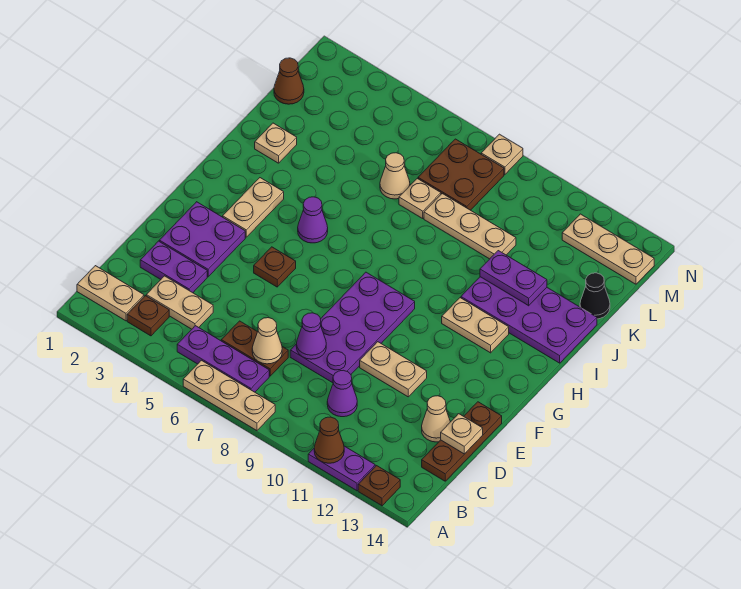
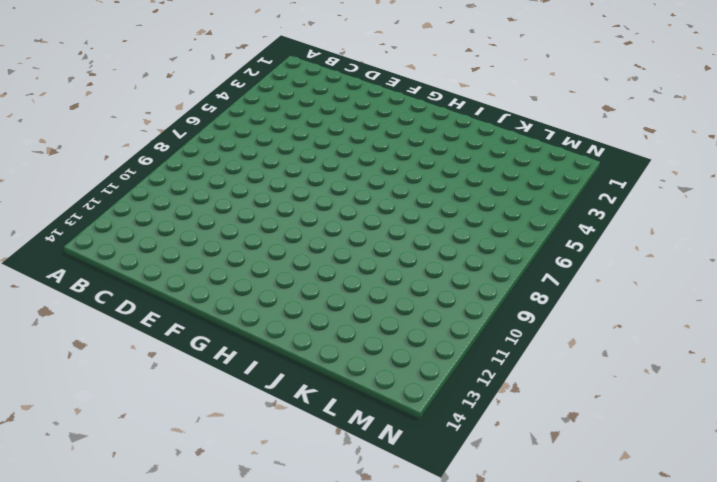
none -> tan 1x3 plate [183,360,275,431]
none -> purple 1x2 plate [308,446,375,491]
none -> brown 1x1 plate [358,466,400,506]
none -> tan 1x2 plate [77,266,144,321]

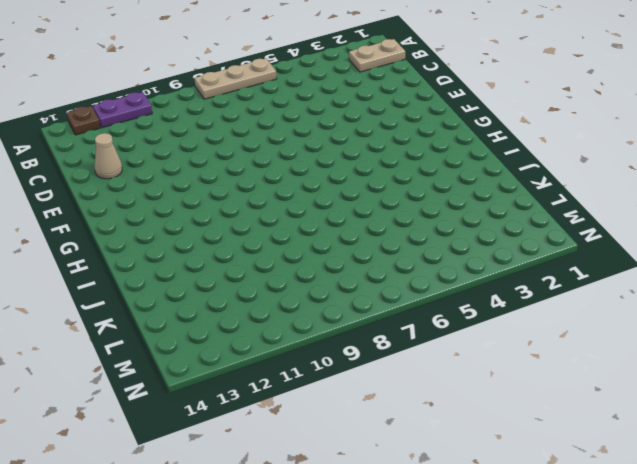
none -> brown 1x1 plate [127,296,169,336]
none -> purple 1x3 plate [177,326,269,392]
none -> tan 1x2 plate [146,276,213,329]
none -> brown 1x2 plate [221,321,288,376]

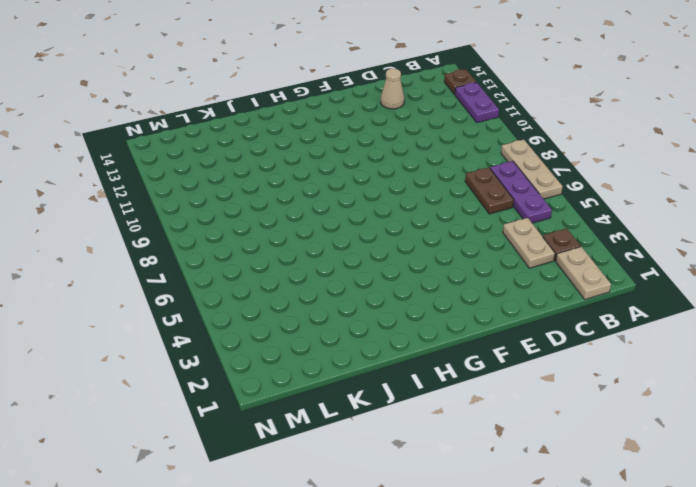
none -> purple 1x1 cone [327,370,357,417]
none -> brown 1x3 plate [422,402,502,481]
none -> purple 1x2 plate [140,241,207,293]
none -> purple 2x4 plate [290,272,415,383]

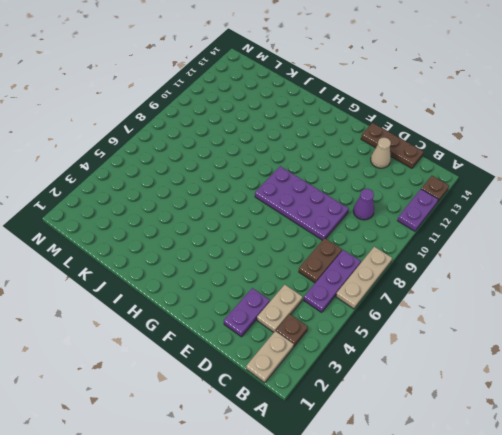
none -> purple 2x2 plate [159,202,245,277]
none -> tan 1x2 plate [360,342,427,397]
none -> brown 1x1 plate [254,247,296,287]
none -> tan 1x2 plate [223,178,284,237]

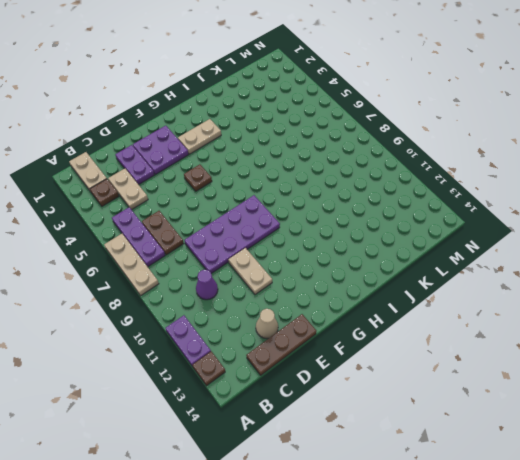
none -> purple 1x1 cone [298,197,328,243]
none -> tan 1x2 plate [442,298,509,353]
none -> purple 2x4 plate [461,277,597,363]
none -> tan 1x1 plate [255,123,297,163]

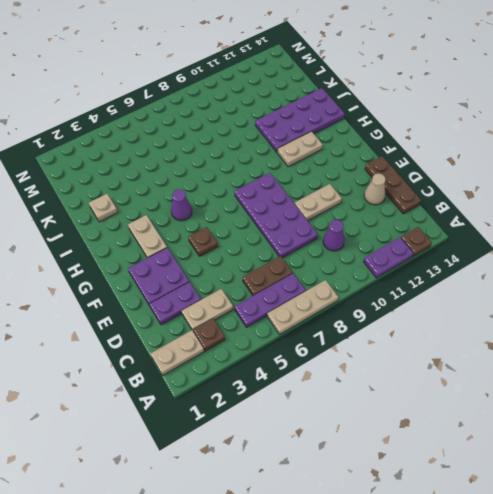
none -> tan 1x1 cone [380,153,410,199]
none -> tan 1x1 plate [399,179,441,218]
none -> tan 1x3 plate [424,194,516,259]
none -> black 1x1 cone [580,273,610,319]

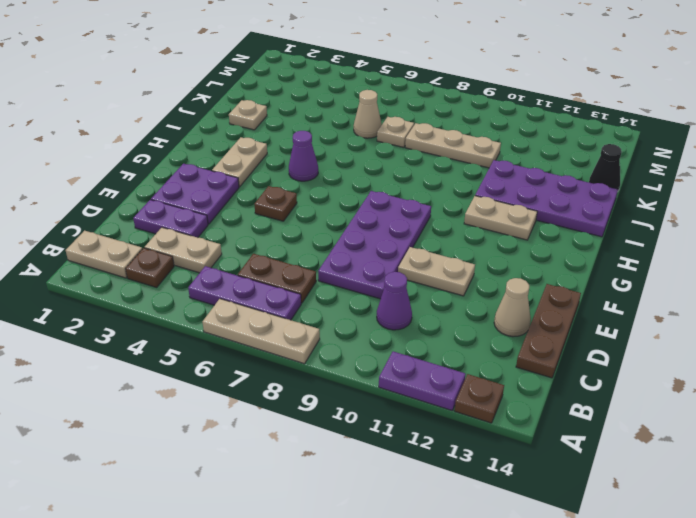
none -> brown 1x1 cone [274,58,304,104]
none -> brown 2x2 plate [418,139,504,210]
none -> tan 1x3 plate [562,214,654,284]
none -> tan 1x1 plate [481,134,523,174]

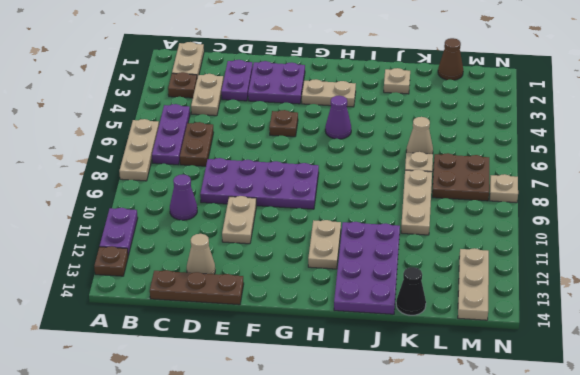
none -> brown 1x1 cone [314,417,344,463]
none -> tan 1x1 cone [252,318,282,364]
none -> purple 1x1 cone [296,313,326,359]
none -> tan 1x1 plate [441,414,483,454]

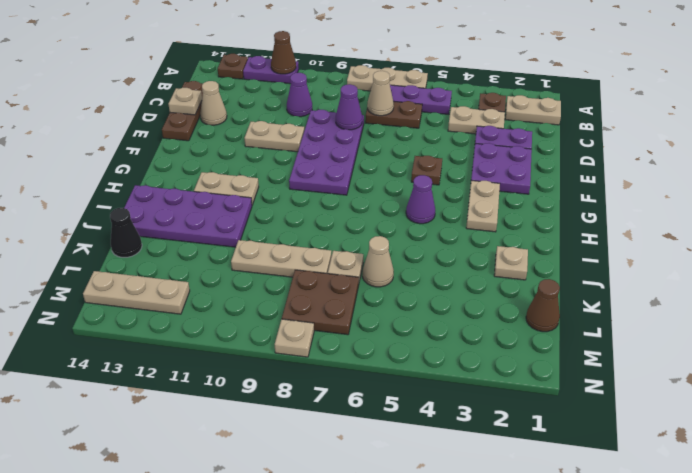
none -> purple 1x2 plate [480,251,547,306]

